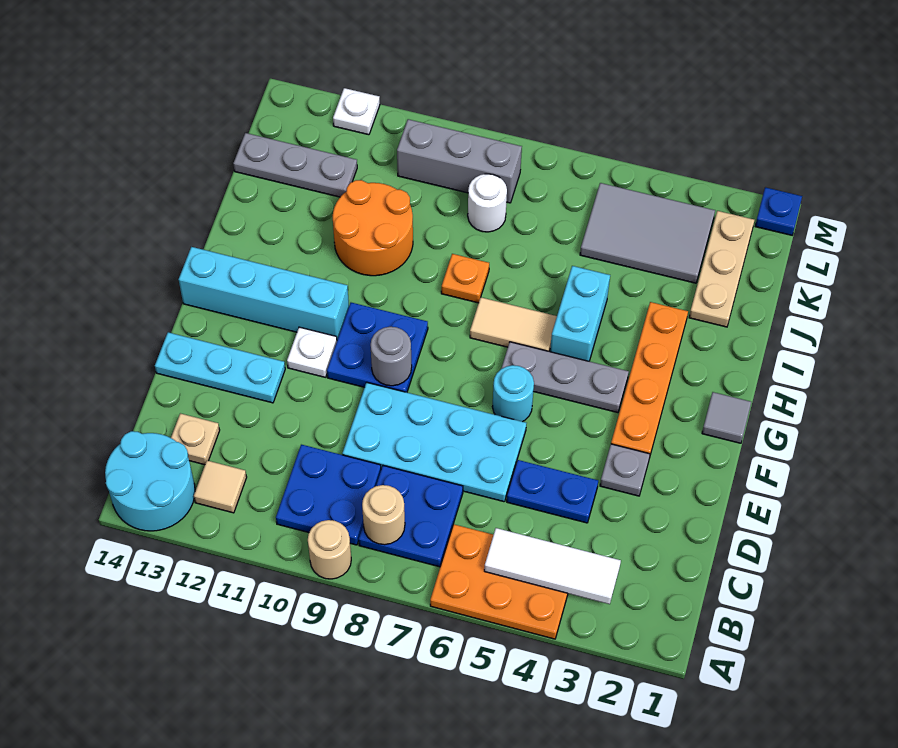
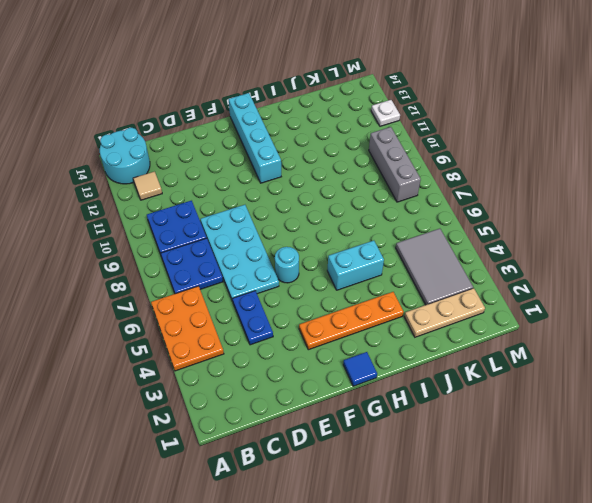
blue 1x1 tile [343,352,377,386] -> grey 1x1 tile [702,392,751,443]
none -> tan 1x1 round brick [308,520,351,579]
none -> tan 1x1 plate [171,413,220,465]
none -> grey 1x1 plate [600,444,650,496]
none -> cyan 1x3 plate [155,332,285,403]

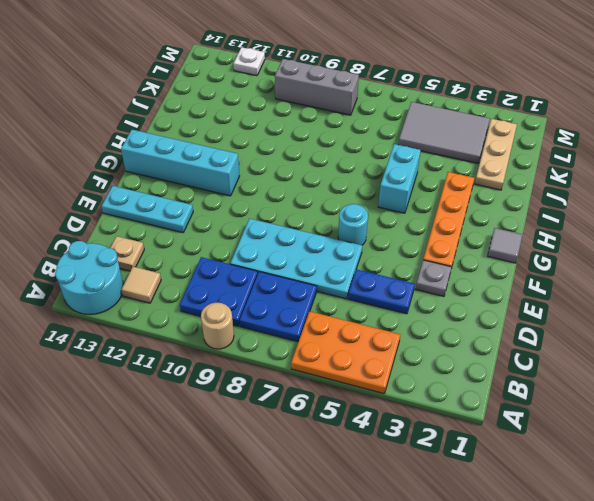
none -> blue 2x2 plate [327,303,428,392]
none -> white 1x1 plate [287,327,337,377]
none -> grey 1x3 plate [501,342,629,413]
none -> tan 1x2 tile [470,297,557,351]

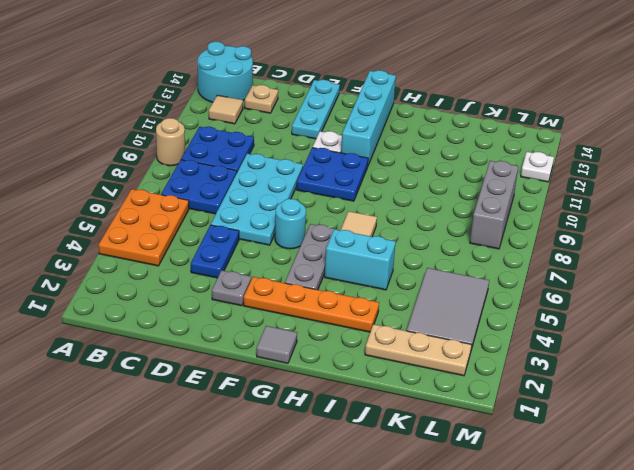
none -> orange 1x1 plate [441,254,489,303]
none -> orange 2x2 round brick [333,180,413,276]
none -> white 1x1 round brick [468,174,507,232]
none -> grey 1x3 plate [233,133,357,197]

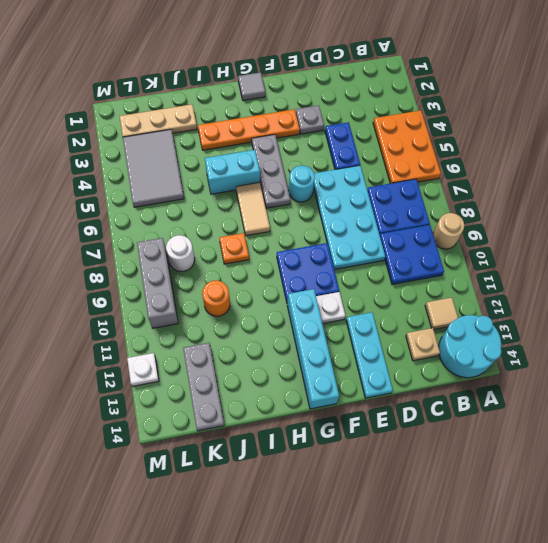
orange 1x1 round brick [202,280,230,316] -> orange 2x2 round brick [333,180,413,276]
none -> blue 1x1 plate [755,187,802,235]
none -> white 1x3 tile [484,528,621,604]
none -> tan 1x1 round brick [362,485,405,545]
none -> grey 1x1 round brick [371,327,412,386]

